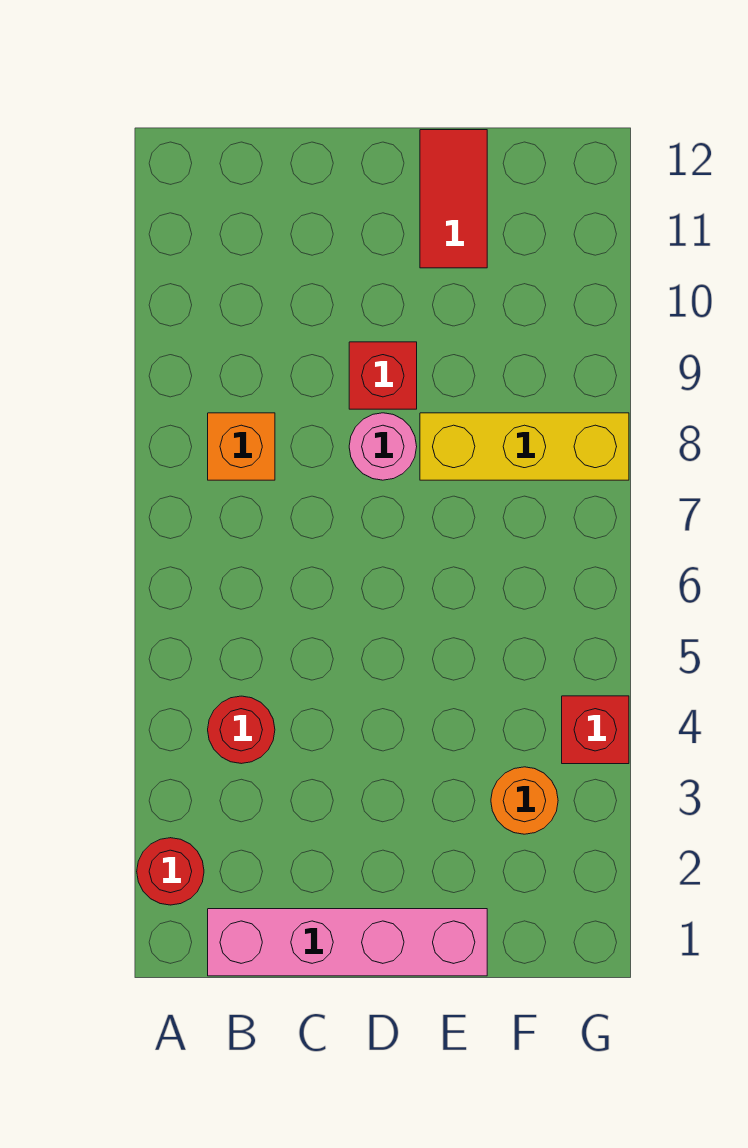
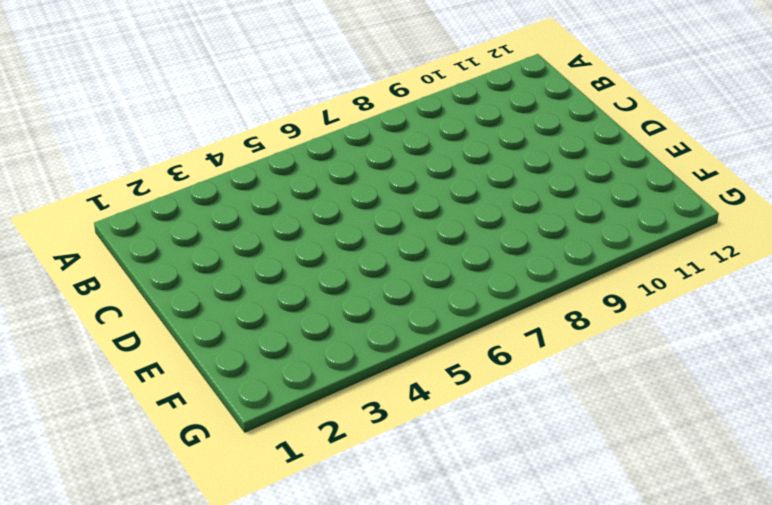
none -> red 1x1 round brick [137,838,204,905]
none -> pink 1x4 brick [208,909,487,976]

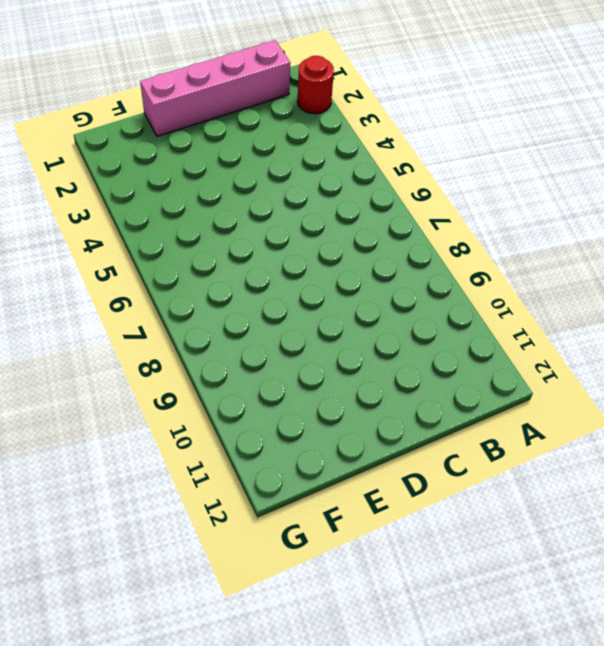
none -> red 1x1 round brick [208,696,275,764]
none -> orange 1x1 brick [208,413,275,480]

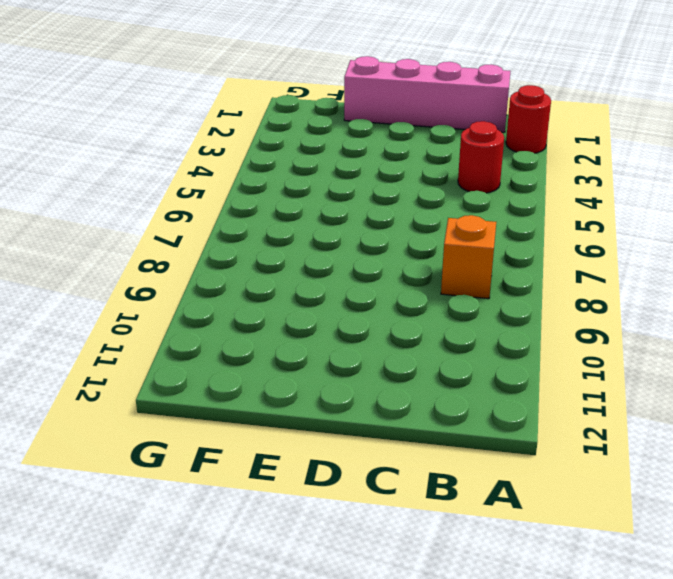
none -> pink 1x1 round brick [349,413,417,480]
none -> red 1x1 brick [349,342,417,409]

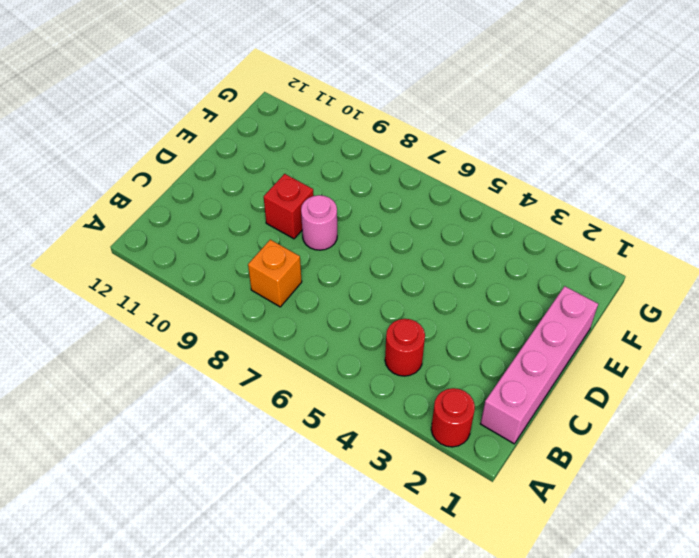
none -> yellow 1x3 brick [420,413,629,480]
none -> red 1x2 tile [420,130,487,268]

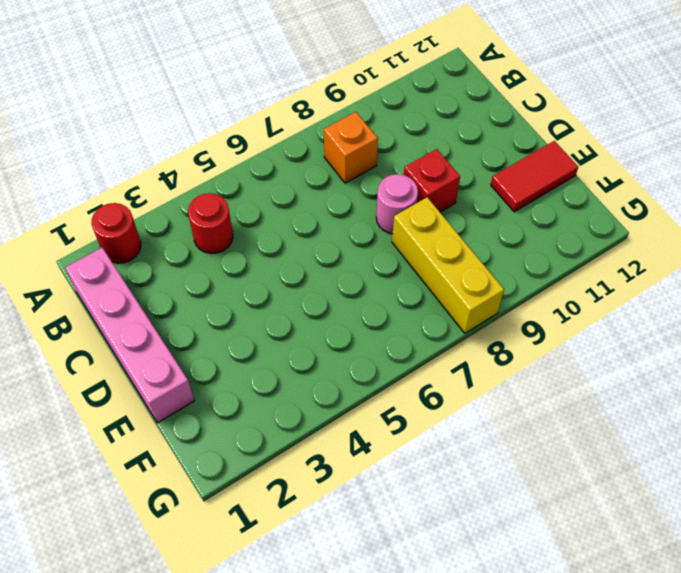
none -> orange 1x1 round brick [491,767,558,834]
none -> red 1x1 brick [562,696,629,764]

